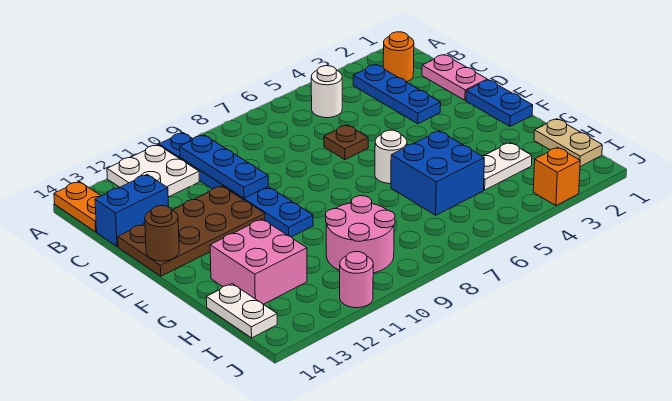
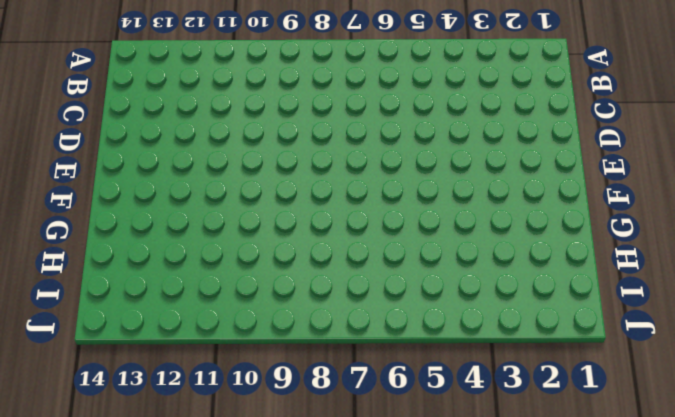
none -> blue 1x6 plate [159,133,313,237]
none -> white 2x2 plate [107,145,199,197]
none -> orange 1x2 plate [54,181,101,232]

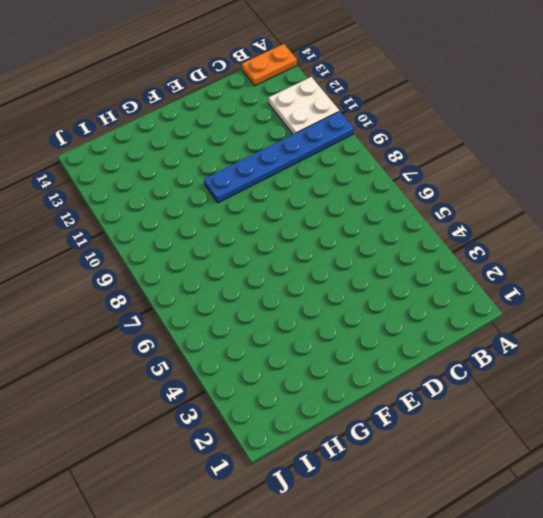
none -> orange 1x1 round brick [383,32,414,82]
none -> blue 1x3 plate [353,65,441,124]
none -> white 1x1 round brick [311,66,342,118]

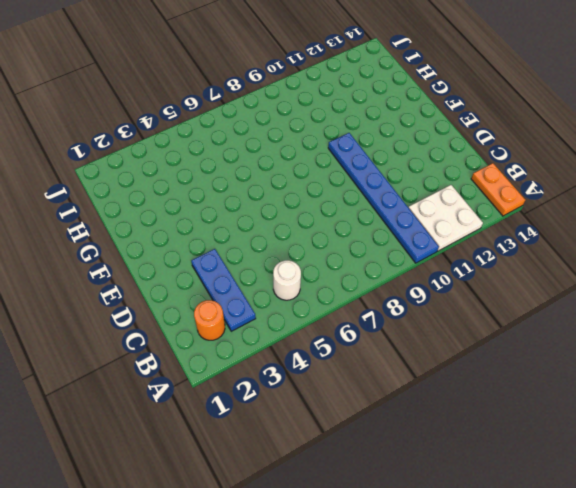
none -> pink 1x2 plate [422,55,487,100]
none -> blue 1x2 brick [95,174,169,247]
none -> brown 1x1 plate [324,125,368,160]

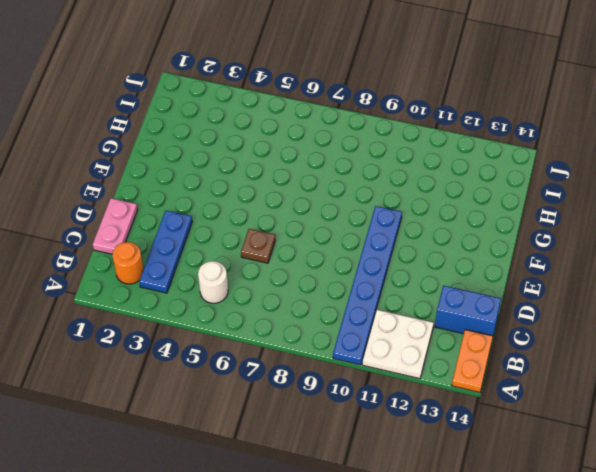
none -> brown 2x4 plate [118,186,265,276]
none -> blue 1x2 plate [466,80,533,126]
none -> white 1x1 round brick [375,130,407,184]

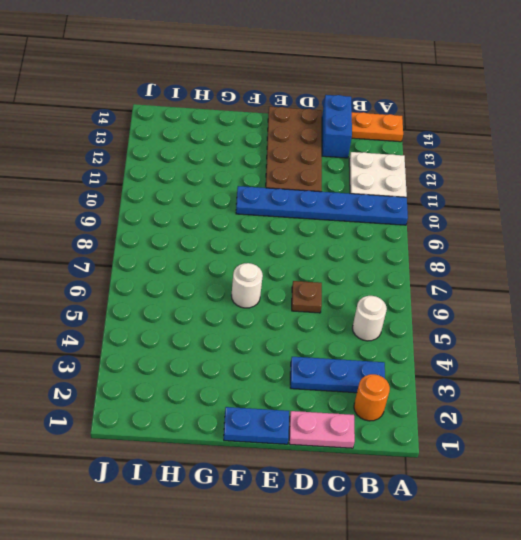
none -> blue 2x2 brick [391,131,484,215]
none -> pink 2x2 brick [210,219,307,304]
none -> tan 1x2 plate [534,119,602,167]

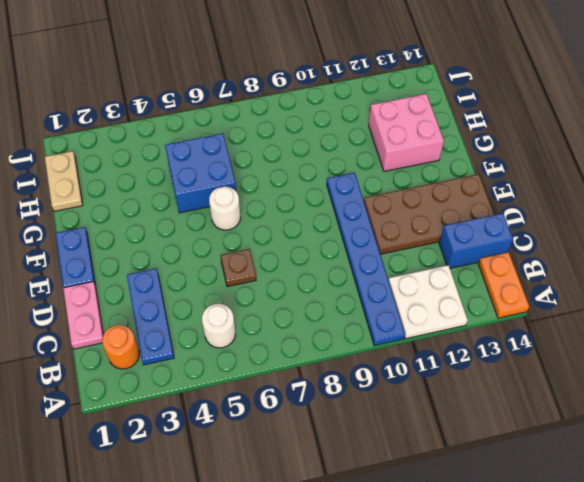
none -> white 1x2 plate [483,143,532,190]
none -> pink 2x2 round brick [325,196,395,273]
none -> white 1x2 plate [206,284,277,338]

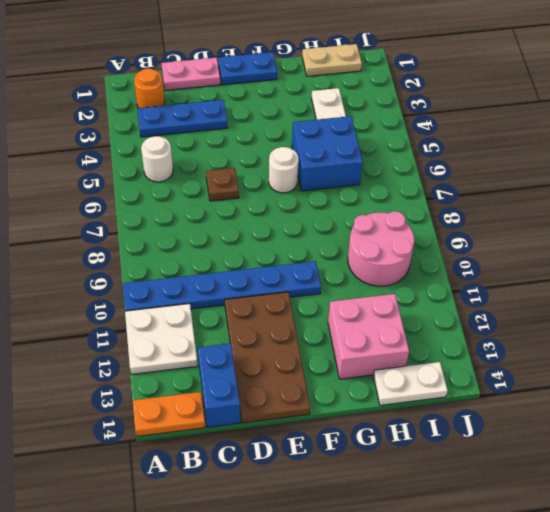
none -> orange 1x1 brick [533,147,580,206]
none -> pink 1x1 round brick [340,252,373,308]
none -> blue 1x3 plate [180,135,268,198]

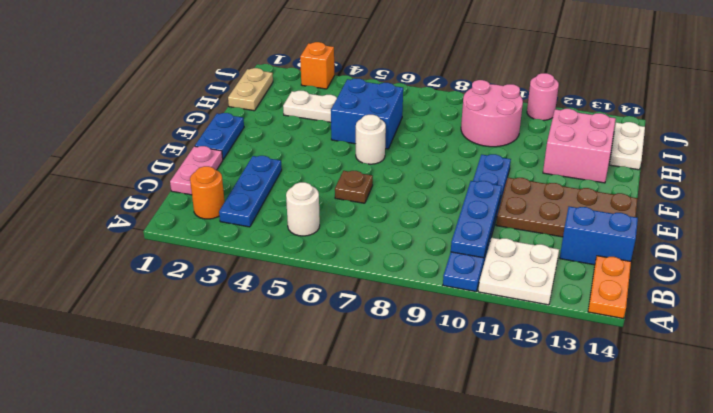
none -> brown 1x1 round brick [145,206,179,261]

